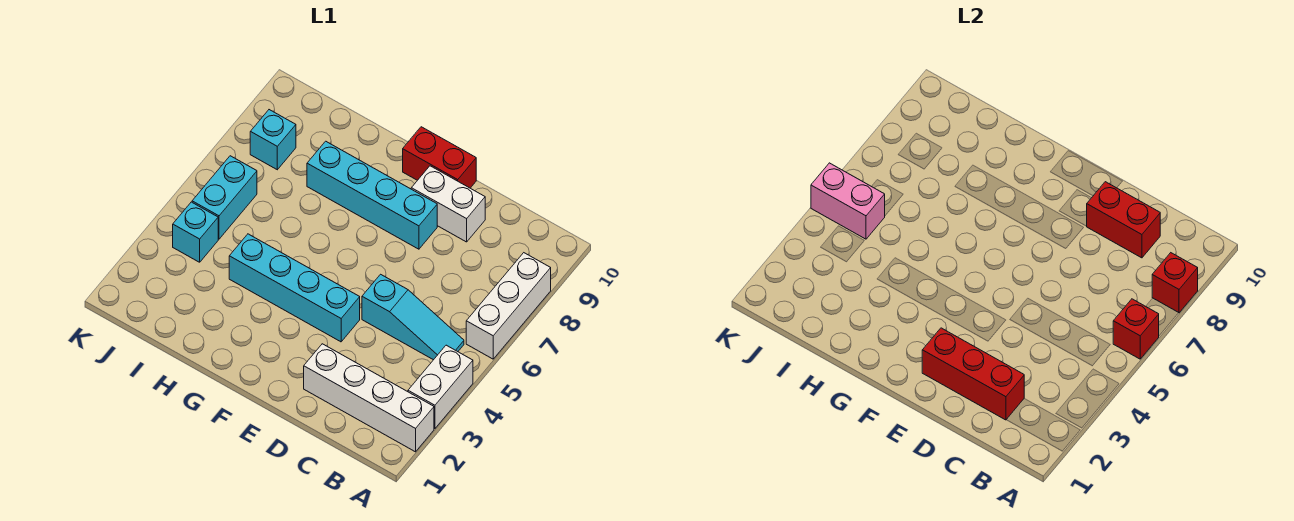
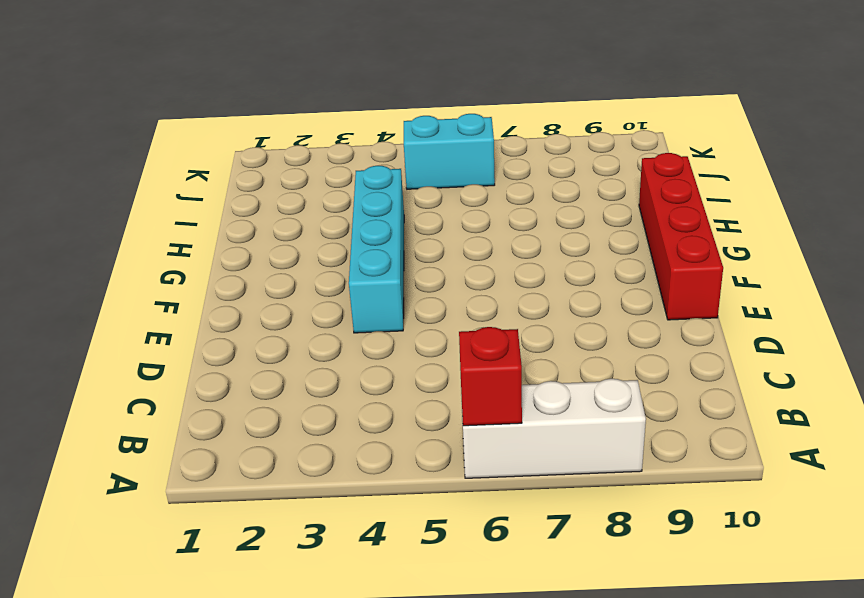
red 1x4 brick [639,153,723,320] -> red 1x2 brick [403,127,476,188]
none -> white 1x4 brick [304,344,434,452]
none -> white 1x2 brick [408,345,473,429]
none -> cyan 1x3 slope [362,274,464,360]

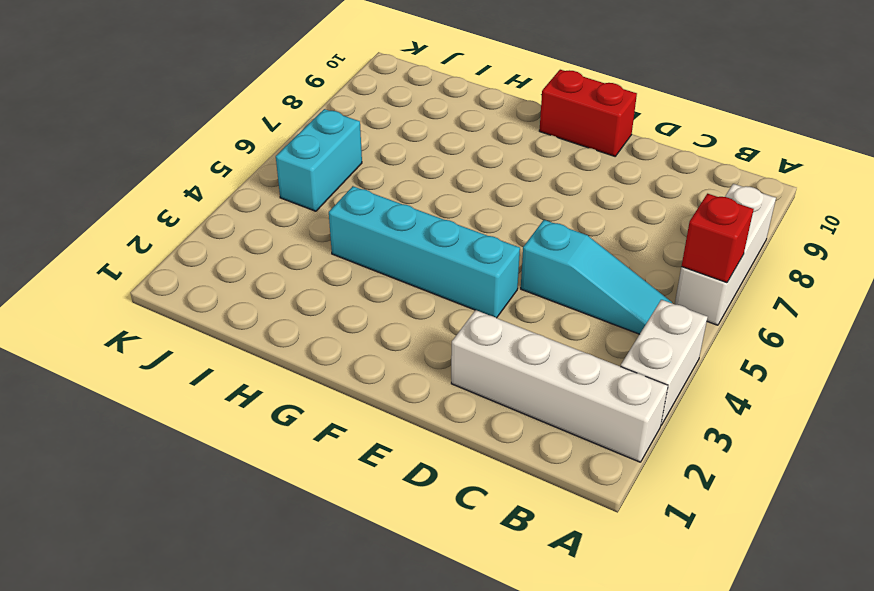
none -> white 1x2 brick [411,166,485,242]
none -> cyan 1x4 brick [307,141,437,249]
none -> cyan 1x1 brick [173,202,218,262]

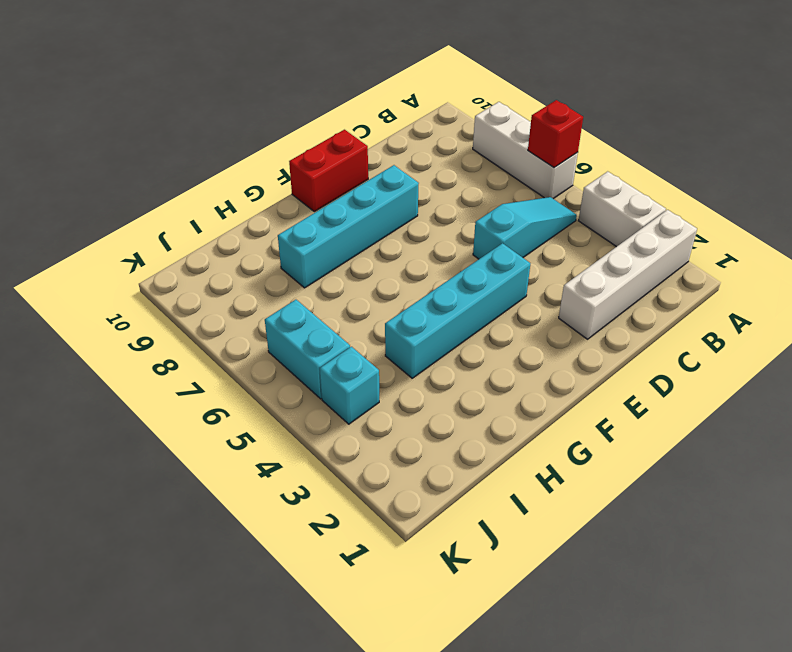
none -> white 1x2 brick [411,166,485,242]
none -> cyan 1x1 brick [250,110,296,170]
none -> red 1x1 brick [1152,253,1198,313]

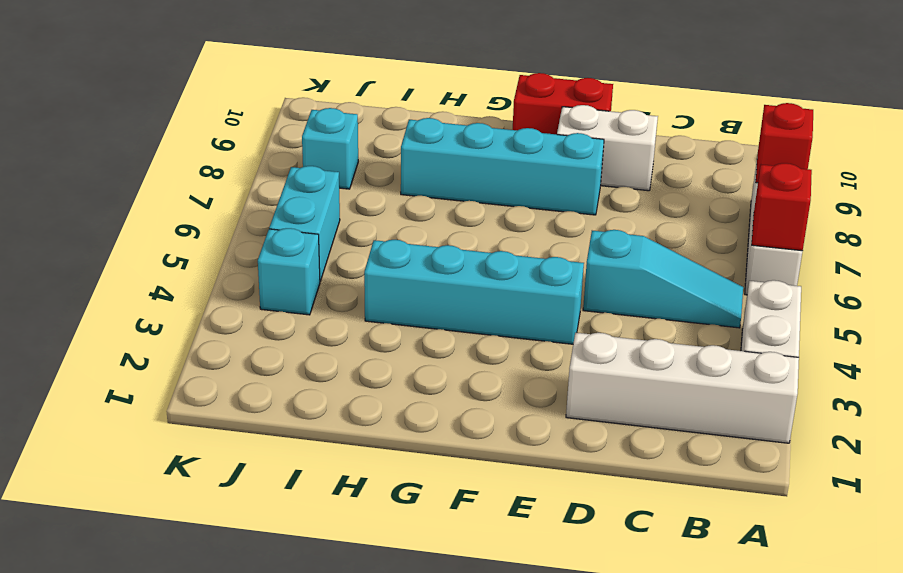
none -> red 1x3 brick [922,328,1024,420]
none -> red 1x2 brick [1087,182,1160,258]
none -> pink 1x2 brick [811,163,885,239]

